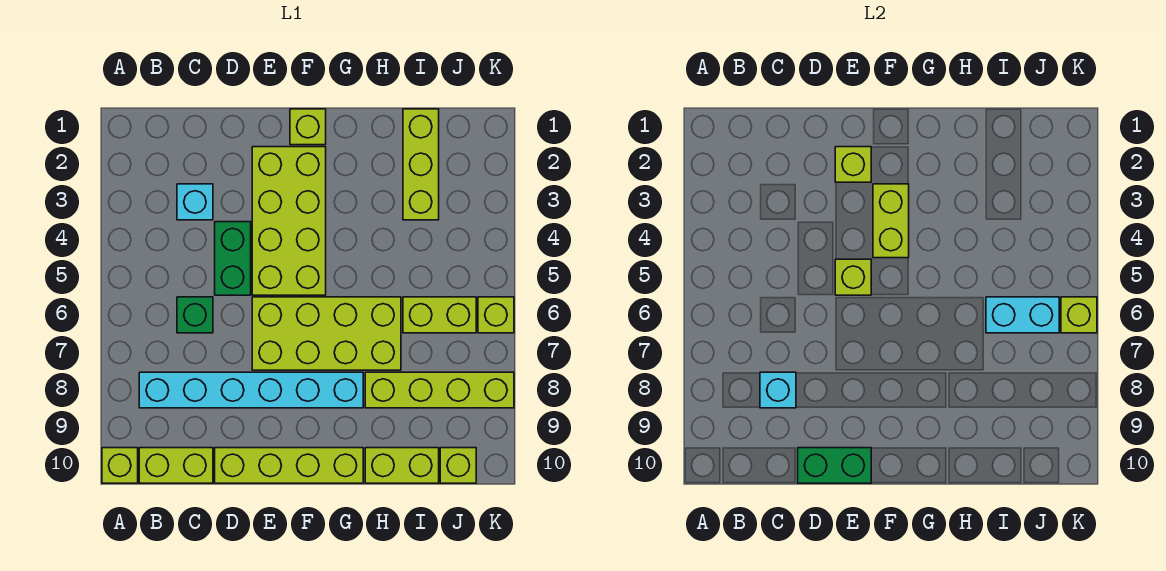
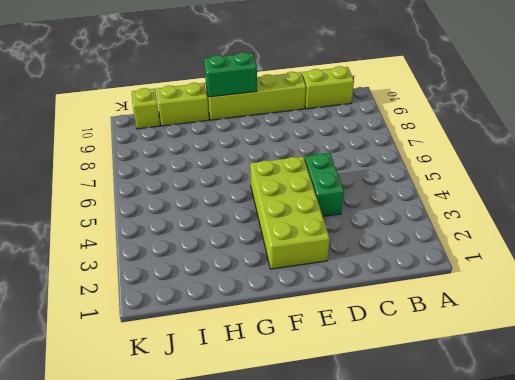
green 1x2 brick [204,52,257,97] -> green 1x2 brick moved to [798,448,871,483]
none -> lime 1x1 brick [102,448,138,483]
none -> cyan 1x6 brick [139,372,363,408]
none -> cyan 1x1 brick [177,184,213,220]

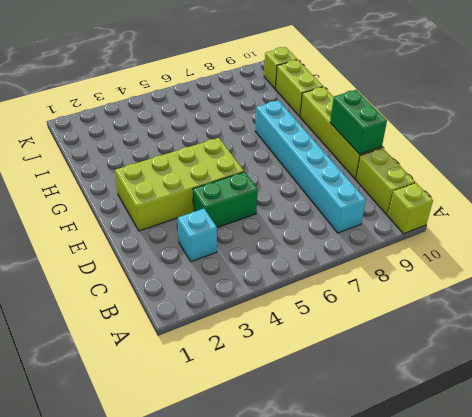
none -> green 1x1 brick [177,297,213,333]
none -> lime 2x4 brick [252,297,401,370]
none -> lime 1x1 brick [290,109,326,145]

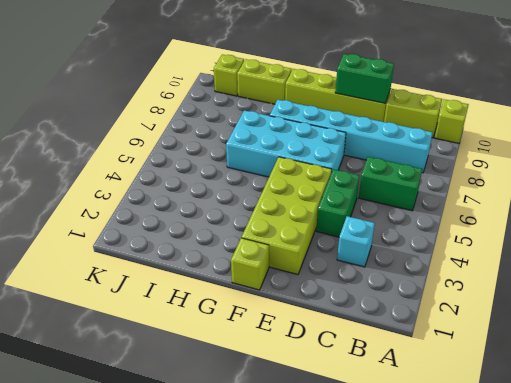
green 1x2 brick [359,157,422,211] -> green 1x1 brick [177,297,213,333]
cyan 2x4 brick [226,110,346,177] -> lime 2x4 brick [252,297,401,370]
none -> lime 1x4 brick [365,372,514,408]
none -> lime 1x3 brick [403,109,439,220]
none -> lime 1x2 brick [403,297,476,333]

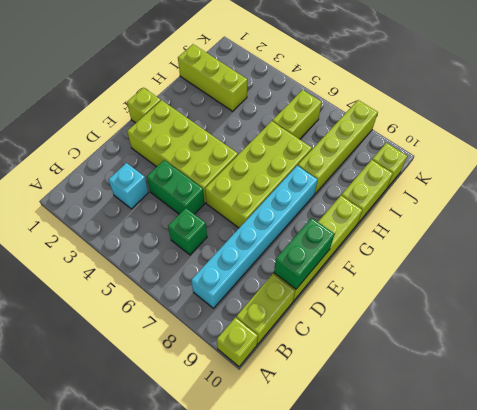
none -> lime 1x1 brick [478,297,514,333]
none -> cyan 1x1 brick [760,372,796,408]
none -> lime 1x1 brick [835,147,871,182]

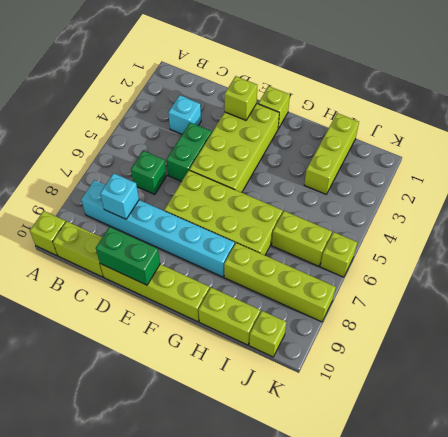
none -> lime 1x1 brick [835,259,871,295]
none -> lime 1x2 brick [873,184,909,258]
none -> cyan 1x2 brick [986,297,1059,333]

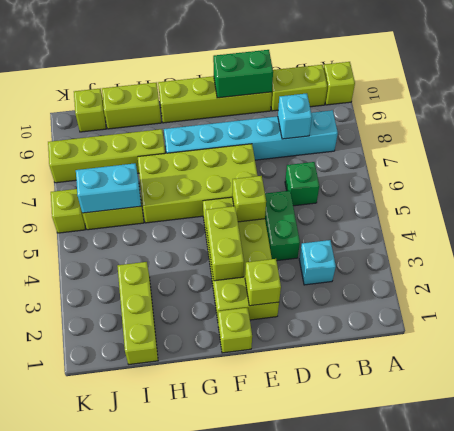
none -> lime 1x1 brick [1061,297,1097,333]

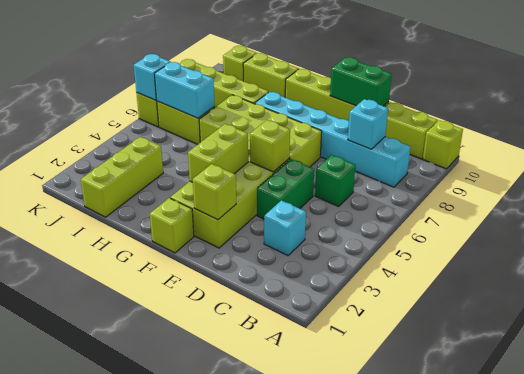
cyan 1x1 brick [134,54,170,100] -> lime 1x1 brick [1061,297,1097,333]

